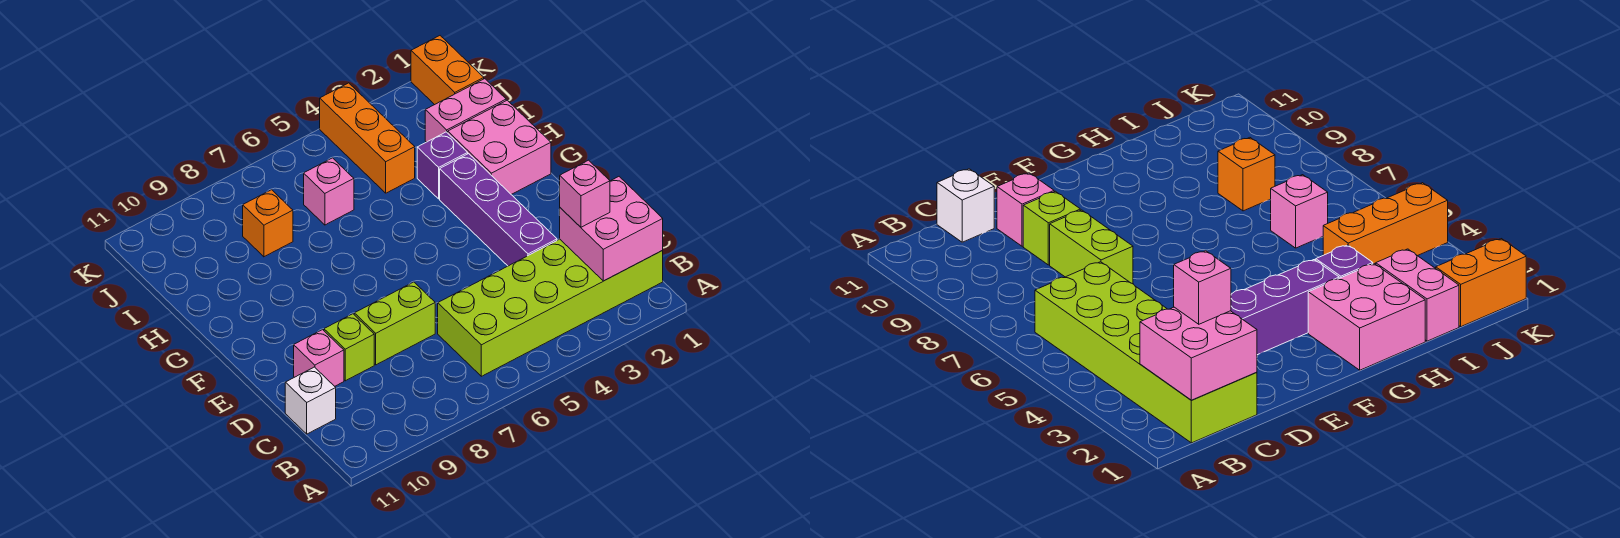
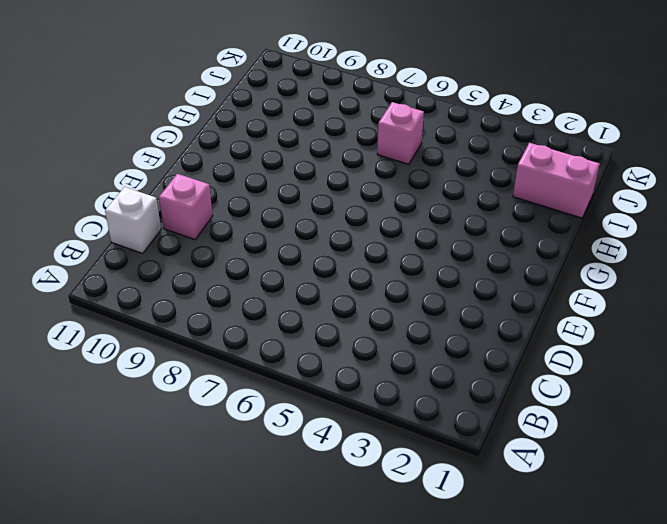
none -> lime 2x6 brick [438,239,663,376]
none -> purple 1x4 brick [440,154,557,266]
none -> lime 1x2 brick [354,282,435,365]

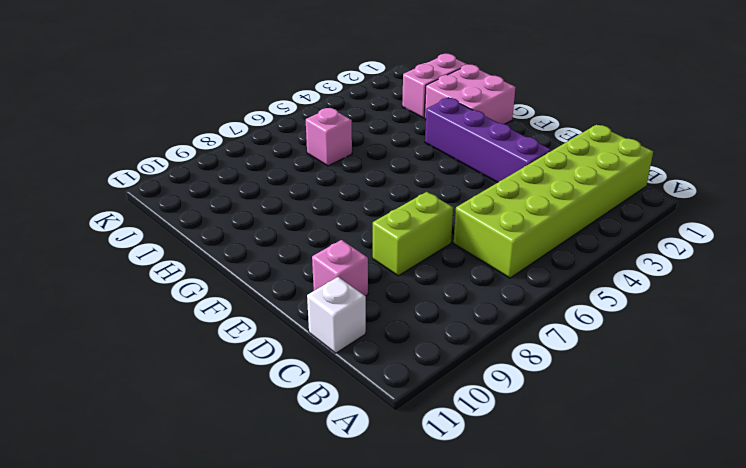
none -> lime 1x1 brick [324,314,374,381]
none -> purple 1x1 brick [417,132,468,199]
none -> orange 1x3 brick [320,83,415,193]

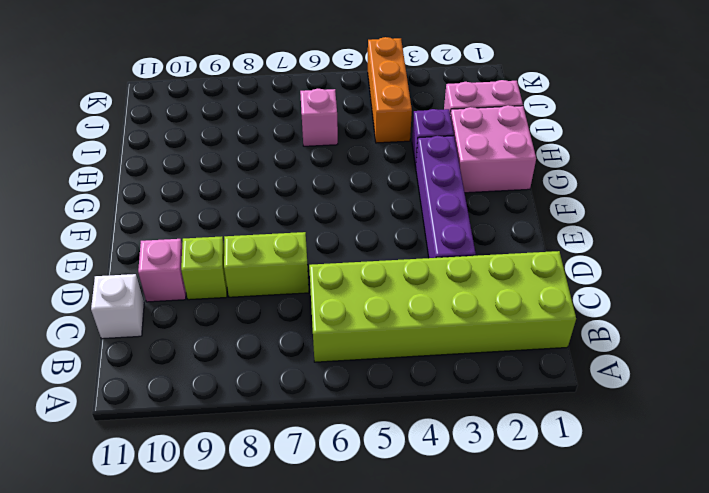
none -> orange 1x1 brick [243,190,293,257]
none -> orange 1x2 brick [411,36,484,105]
none -> pink 2x2 brick [559,177,663,281]

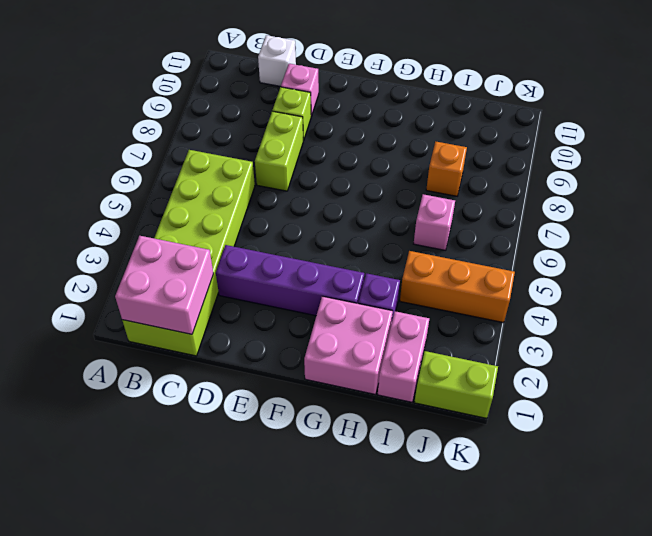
lime 1x2 brick [414,351,498,418] -> orange 1x2 brick [411,36,484,105]
none -> pink 1x1 brick [560,160,610,227]

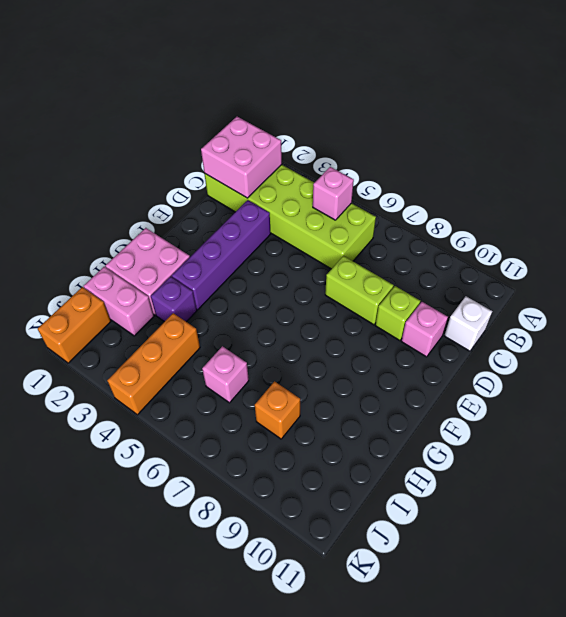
pink 1x1 brick [313,167,354,220] -> pink 1x1 brick moved to [560,160,610,227]

